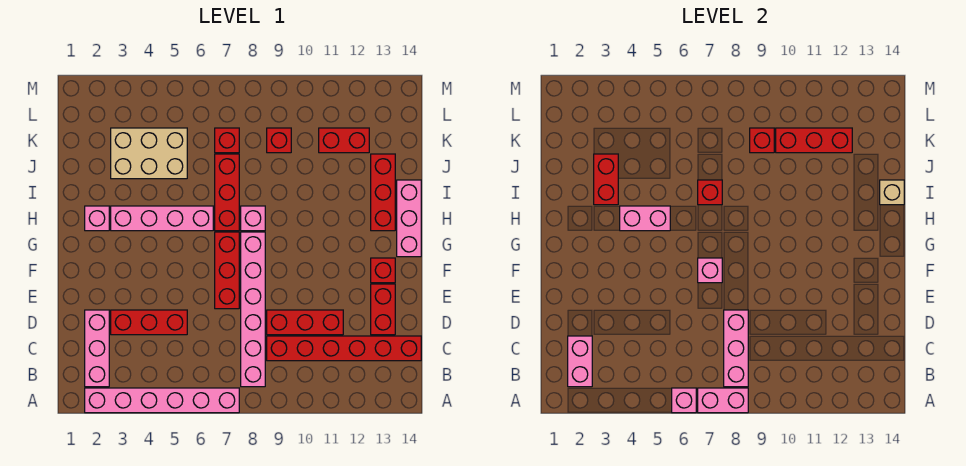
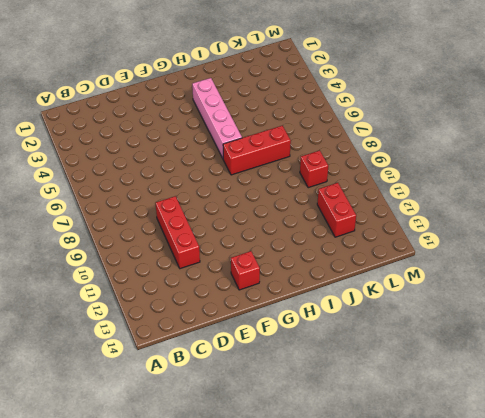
none -> pink 1x6 brick [85,388,239,413]
none -> pink 1x3 brick [85,310,109,387]
none -> pink 1x6 brick [241,232,265,387]
none -> red 1x6 brick [267,336,421,361]

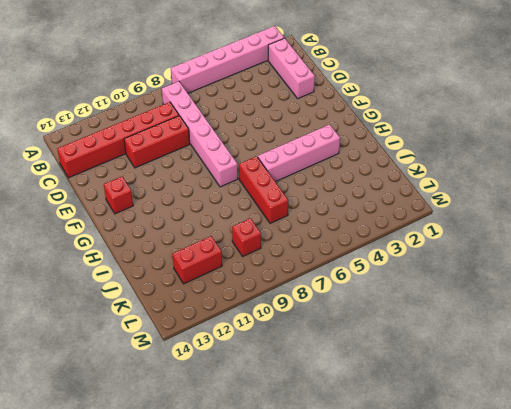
none -> red 1x3 brick [111,310,187,335]
none -> red 1x2 brick [371,284,395,335]
none -> red 1x3 brick [215,232,239,309]
none -> pink 1x3 brick [397,180,421,257]

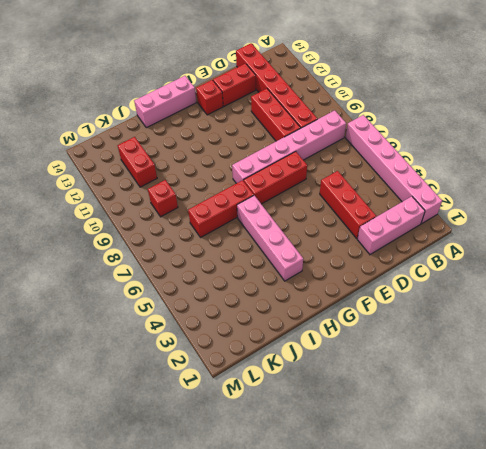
none -> pink 1x1 brick [85,206,109,231]
none -> pink 1x1 brick [241,206,265,231]
none -> red 1x3 brick [371,154,395,231]
none -> tan 2x3 brick [111,128,187,179]

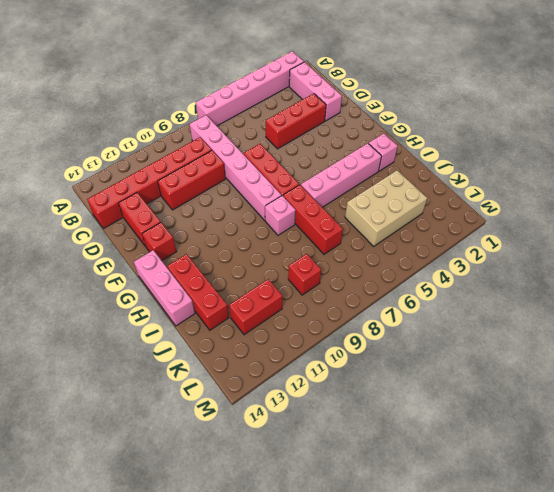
none -> red 1x1 brick [215,128,239,153]
none -> pink 1x1 brick [672,388,696,413]
none -> pink 1x2 brick [698,388,748,413]
none -> pink 1x2 brick [568,336,592,387]

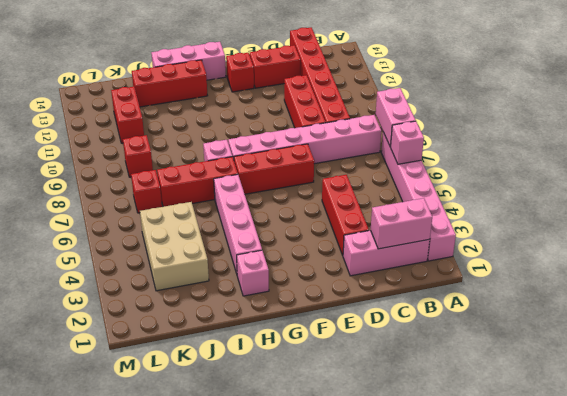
none -> pink 1x3 brick [724,310,748,387]
none -> pink 1x1 brick [698,258,722,283]
none -> pink 1x2 brick [620,206,670,231]
none -> red 1x2 brick [594,154,618,205]

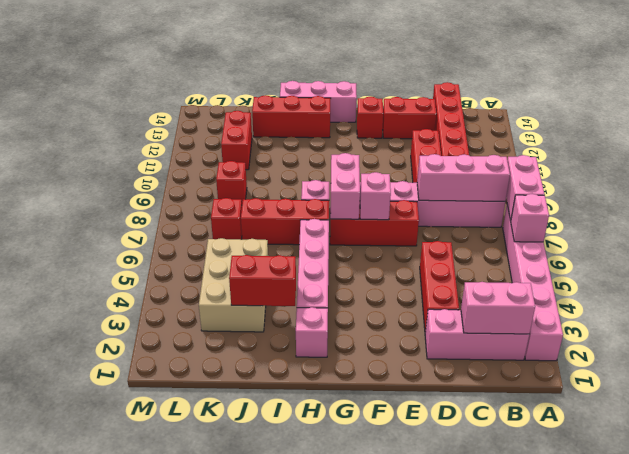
pink 1x2 brick [330,153,360,219] -> pink 1x2 brick moved to [620,206,670,231]
none -> red 1x1 brick [698,180,722,205]
none -> tan 1x1 brick [880,180,904,205]
none -> red 1x1 brick [750,128,774,153]
none -> red 1x3 brick [776,128,852,153]

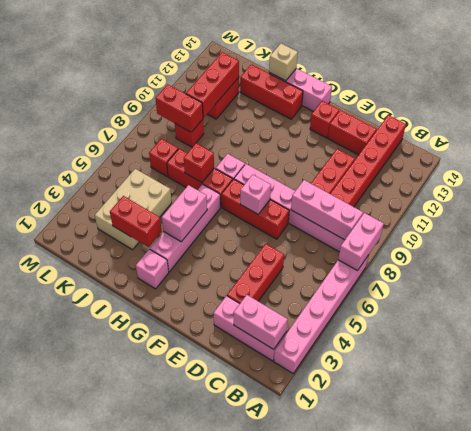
red 1x2 brick [155,84,203,132] -> red 1x1 brick [750,128,774,153]
none -> pink 1x1 brick [672,388,696,413]

